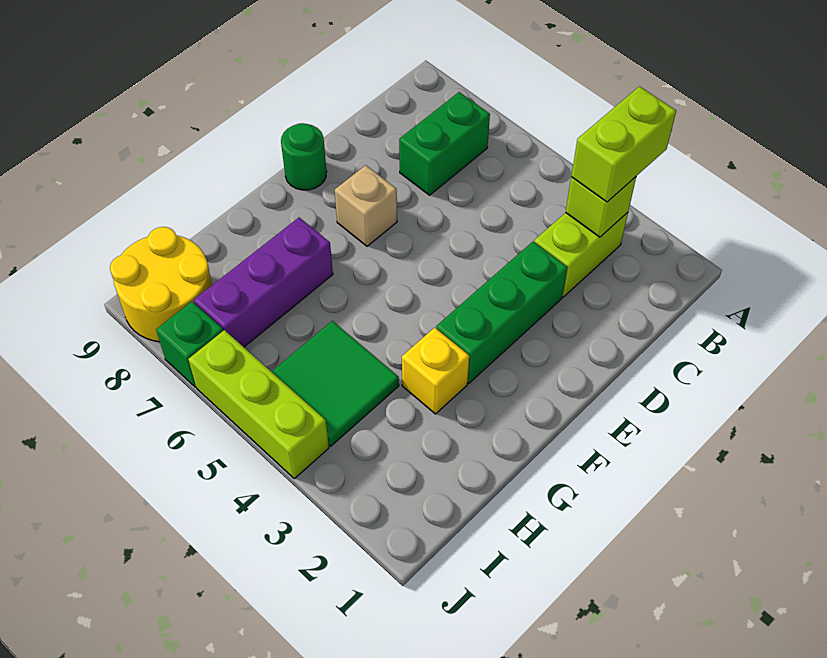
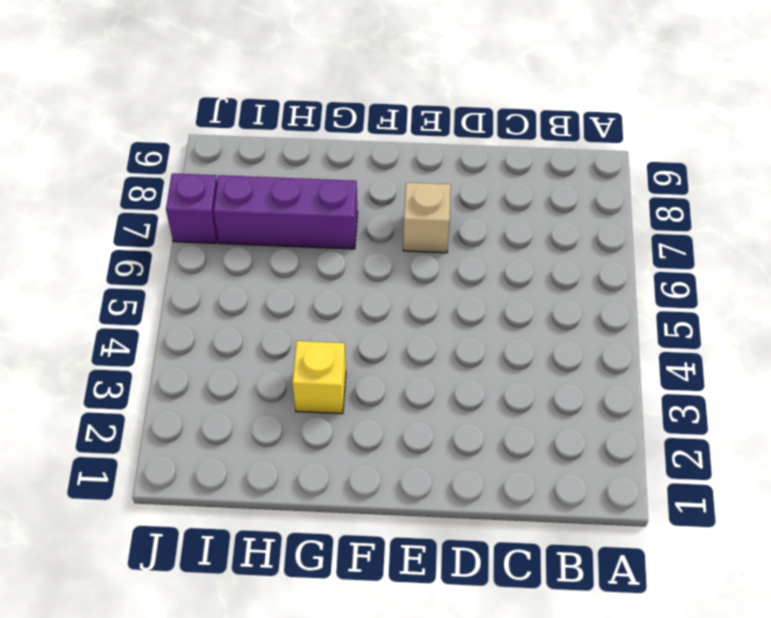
purple 1x1 brick [166,173,218,243] -> green 1x1 brick [156,301,223,387]
none -> lime 1x2 brick [534,213,628,297]
none -> green 1x2 brick [399,92,490,195]
none -> green 1x3 brick [436,242,567,383]

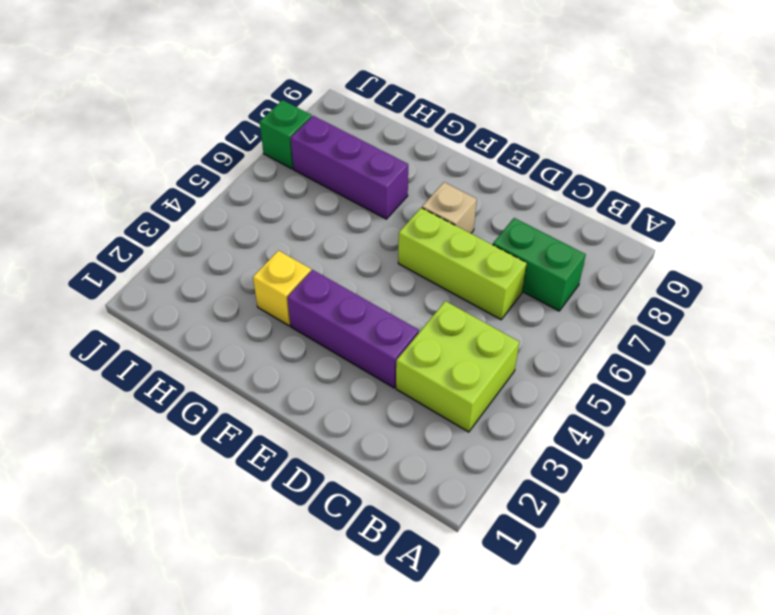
lime 2x2 brick [396,301,519,432] -> lime 1x2 brick [534,213,628,297]
lime 1x3 brick [398,208,527,319] -> lime 1x3 brick turned to [188,330,329,479]
purple 1x3 brick [287,270,419,388] -> green 1x3 brick [436,242,567,383]
none -> green 1x1 round brick [281,123,327,190]
none -> green 2x2 tile [272,321,399,446]
none -> yellow 2x2 round brick [110,227,212,342]

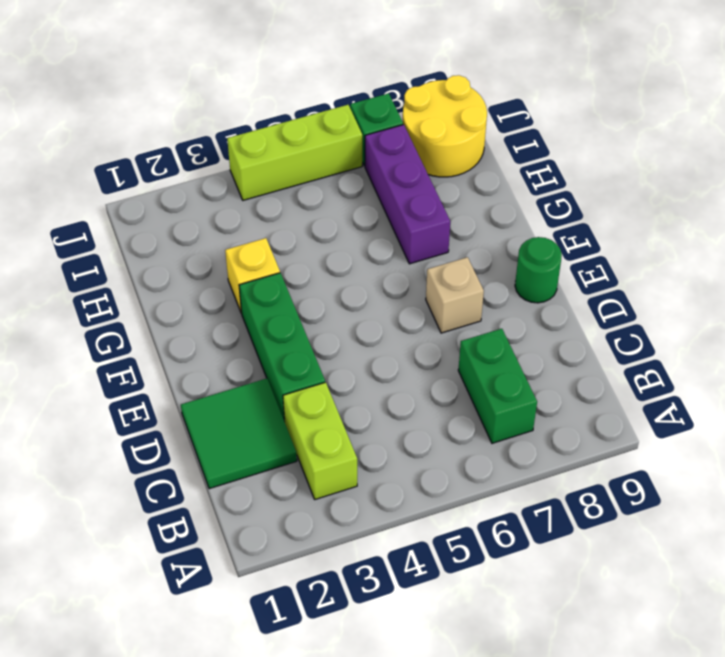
green 2x2 tile [181,378,297,489] -> green 2x2 tile moved to [272,321,399,446]
none -> lime 1x1 brick [566,177,636,237]
none -> lime 1x2 brick [571,86,676,202]

